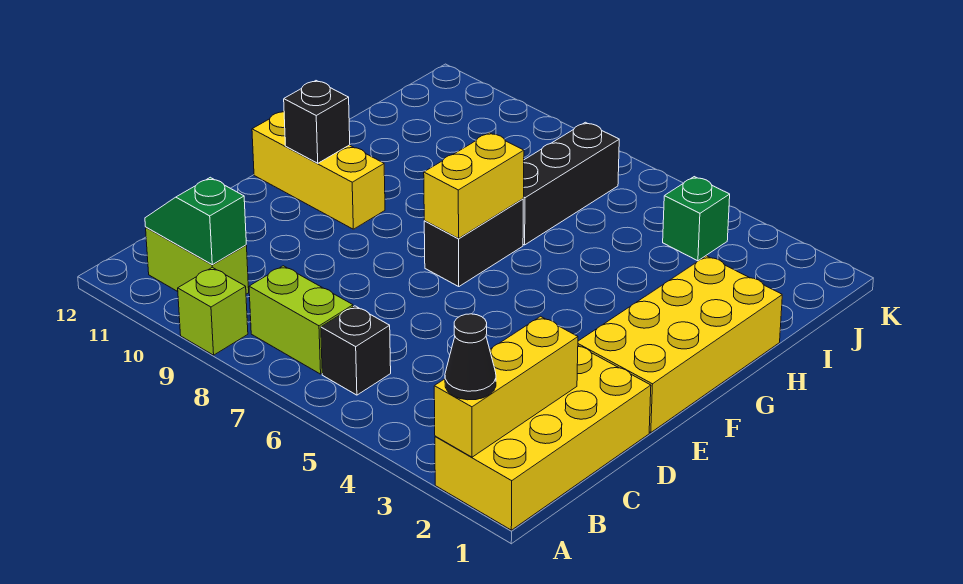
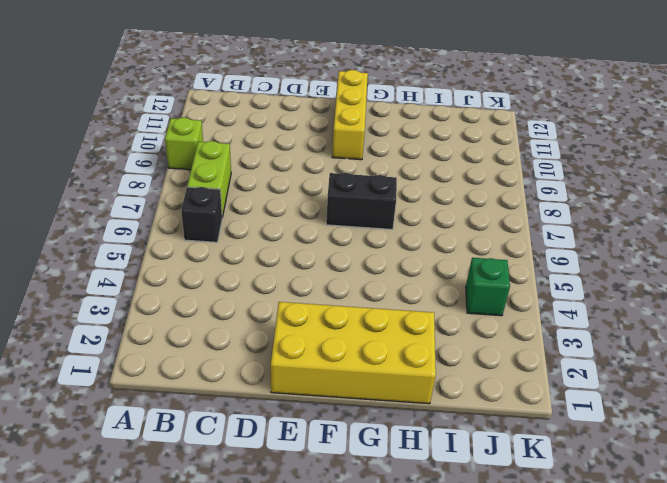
none -> yellow 2x4 brick [435,346,651,530]
none -> lime 1x2 brick [146,227,249,294]
none -> black 1x3 brick [523,122,619,245]

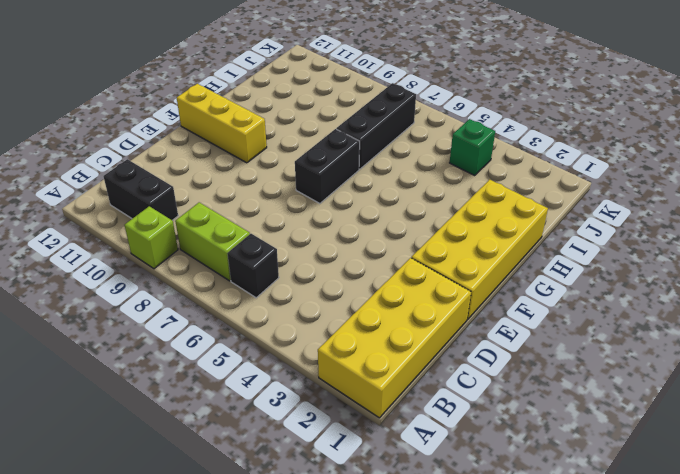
black 1x2 brick [103,159,178,220] -> lime 1x2 brick [146,227,249,294]
none -> yellow 1x3 brick [434,316,578,457]
none -> green 1x2 slope [145,177,246,265]
none -> yellow 1x2 brick [424,133,524,238]

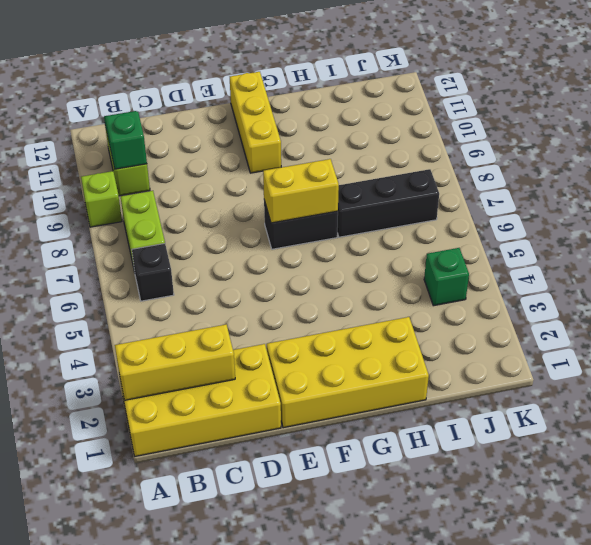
none -> black 1x1 brick [284,81,350,163]
none -> black 1x1 cone [445,314,496,400]

